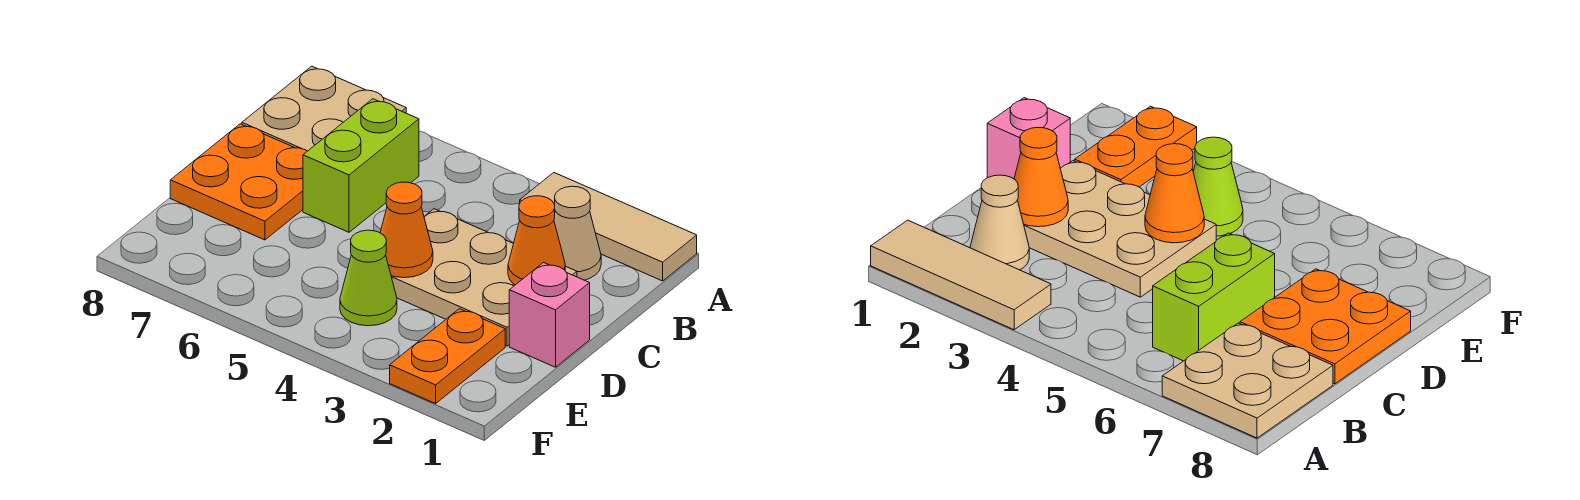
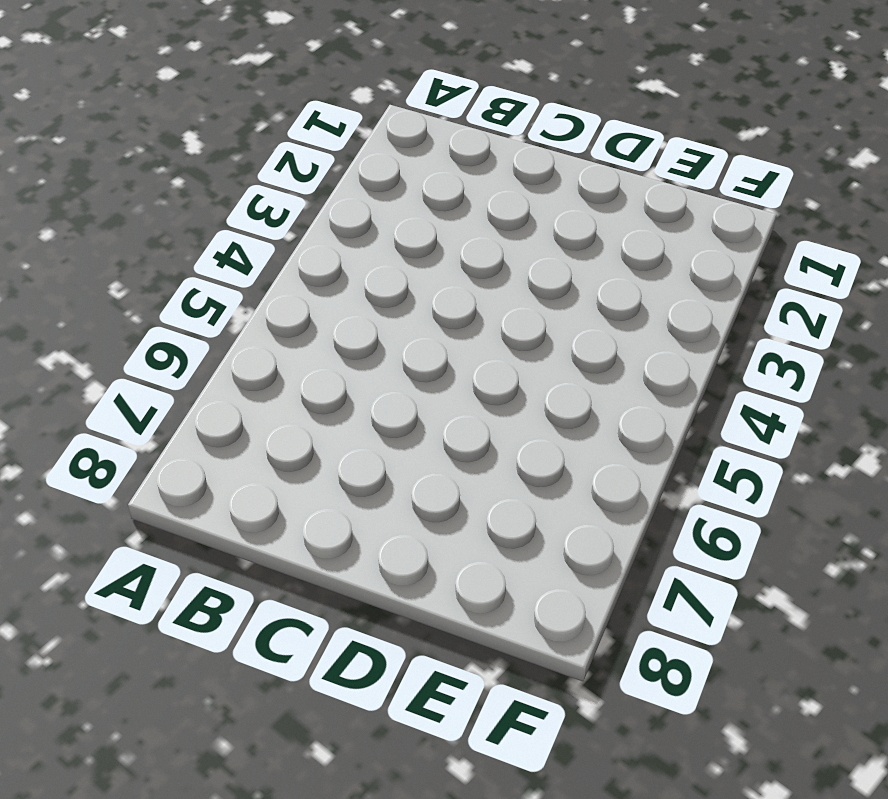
none -> tan 1x3 tile [520,173,697,281]
none -> tan 2x2 plate [242,66,406,151]

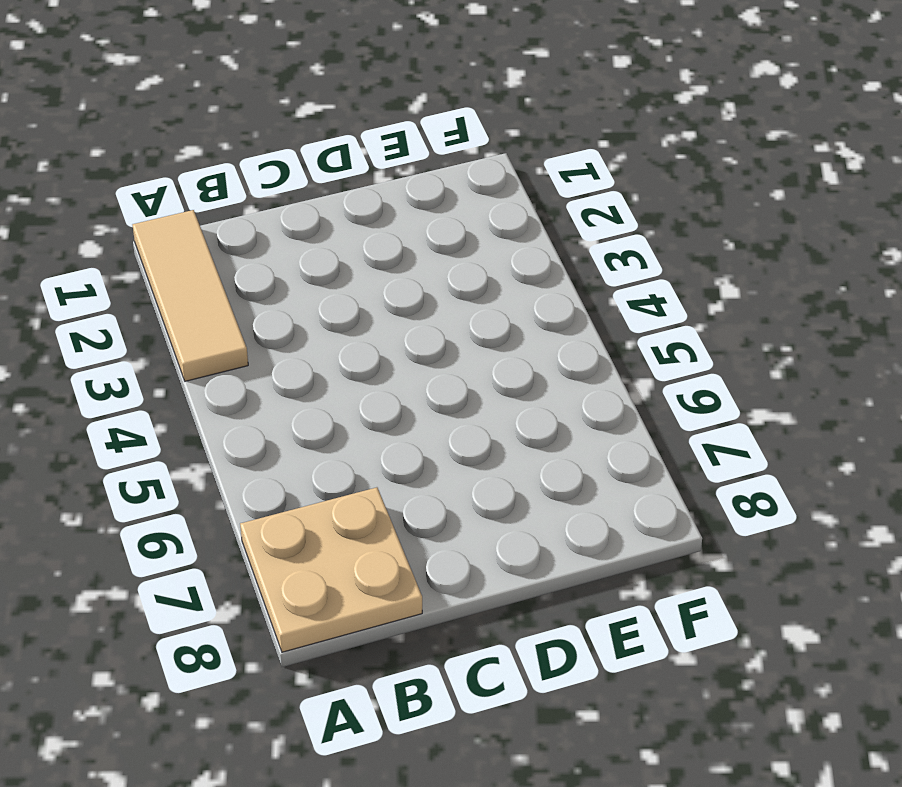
none -> tan 1x1 cone [554,186,601,280]
none -> lime 1x2 brick [303,99,419,232]

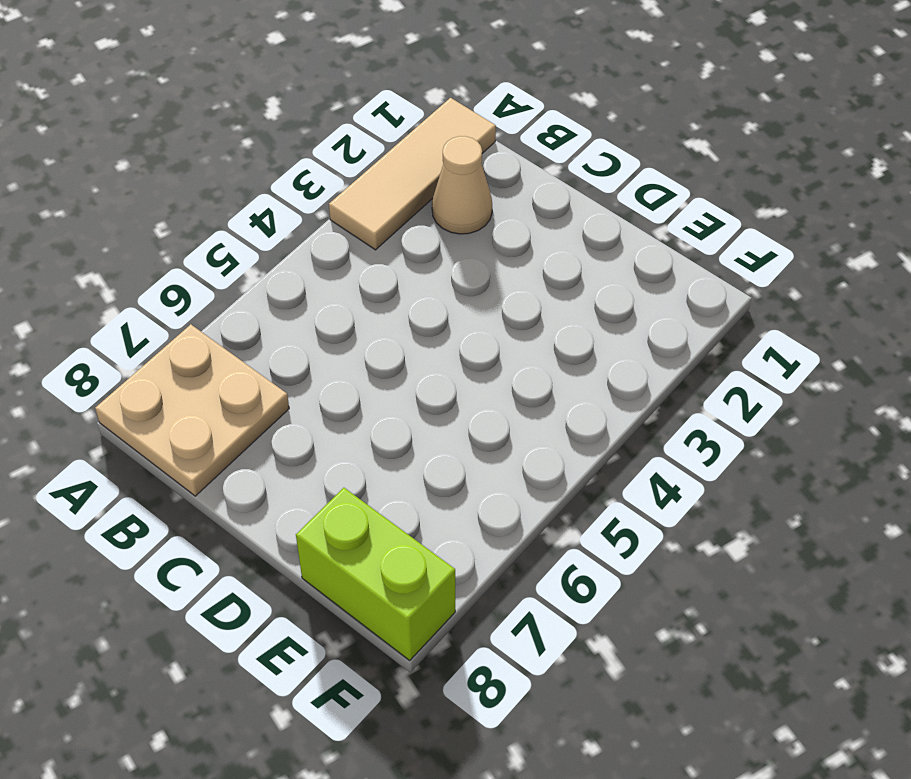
lime 1x2 brick [296,488,455,660] -> lime 1x2 brick moved to [303,99,419,232]
none -> tan 2x3 plate [391,209,577,346]
none -> orange 2x2 plate [170,124,307,240]

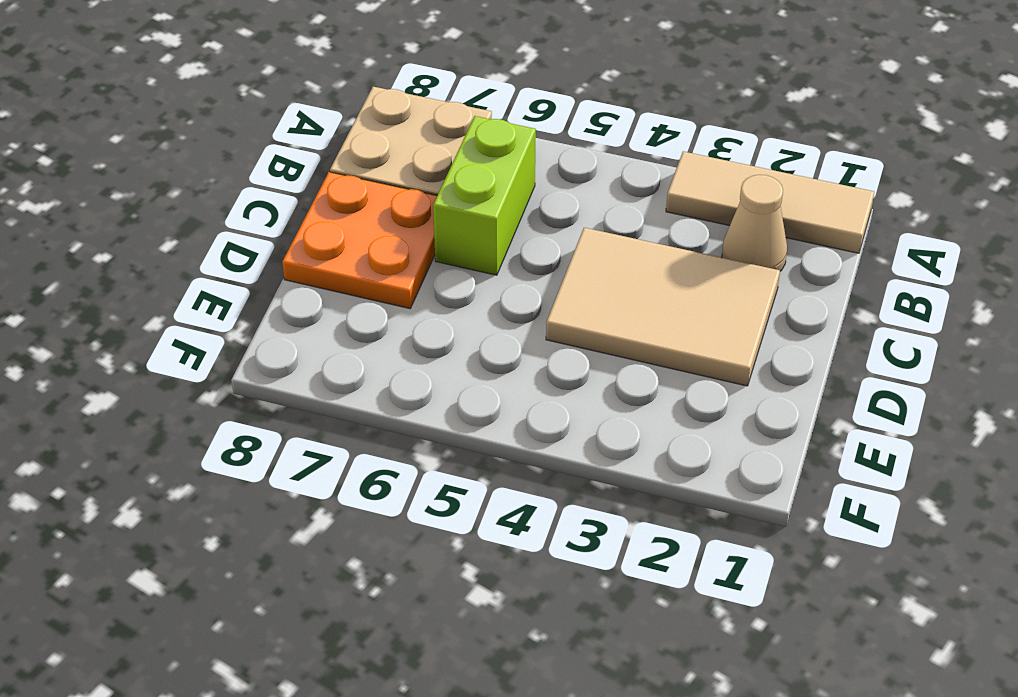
tan 2x3 tile [546,228,780,386] -> tan 2x3 plate [391,209,577,346]
none -> pink 1x1 brick [509,263,590,367]
none -> orange 1x2 plate [390,309,505,404]

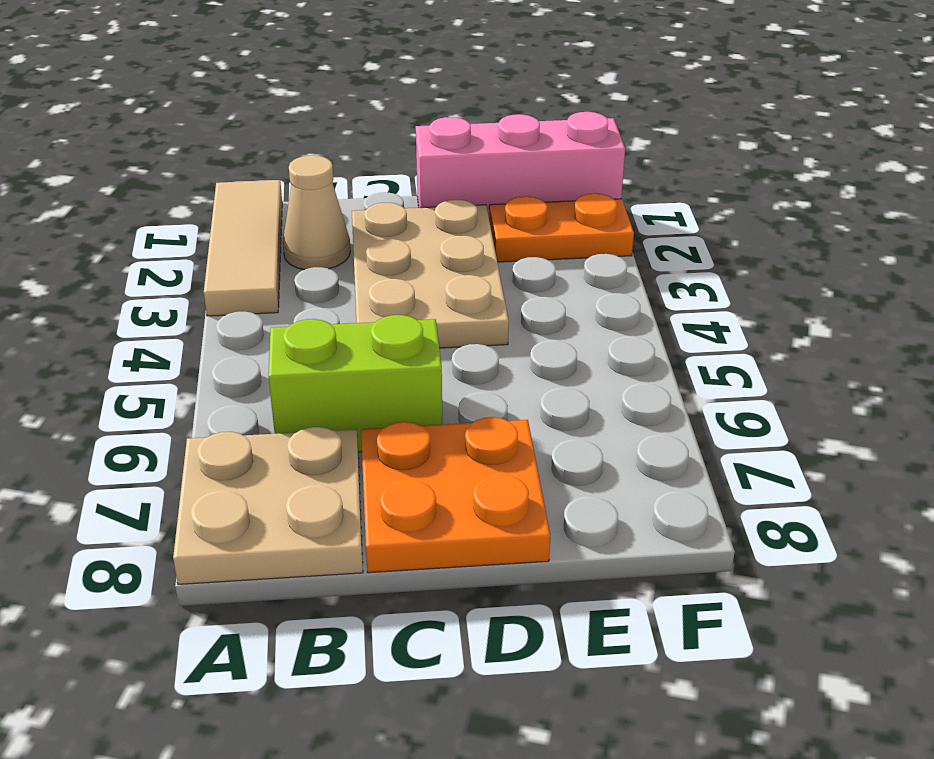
pink 1x3 brick [416,112,625,216] -> pink 1x1 brick [509,263,590,367]
none -> lime 1x1 cone [340,230,397,326]
none -> orange 1x1 cone [508,196,565,285]

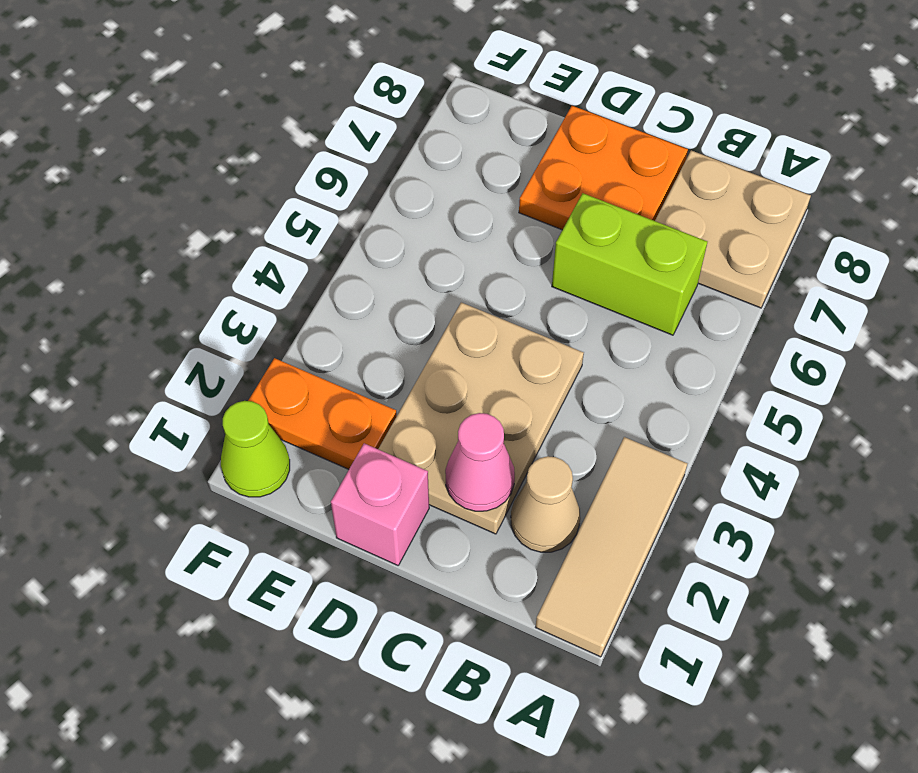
pink 1x1 cone [445,413,515,511] -> orange 1x1 cone [508,196,565,285]
lime 1x1 cone [221,401,290,497] -> lime 1x1 cone moved to [340,230,397,326]
none -> orange 1x1 cone [380,182,433,278]

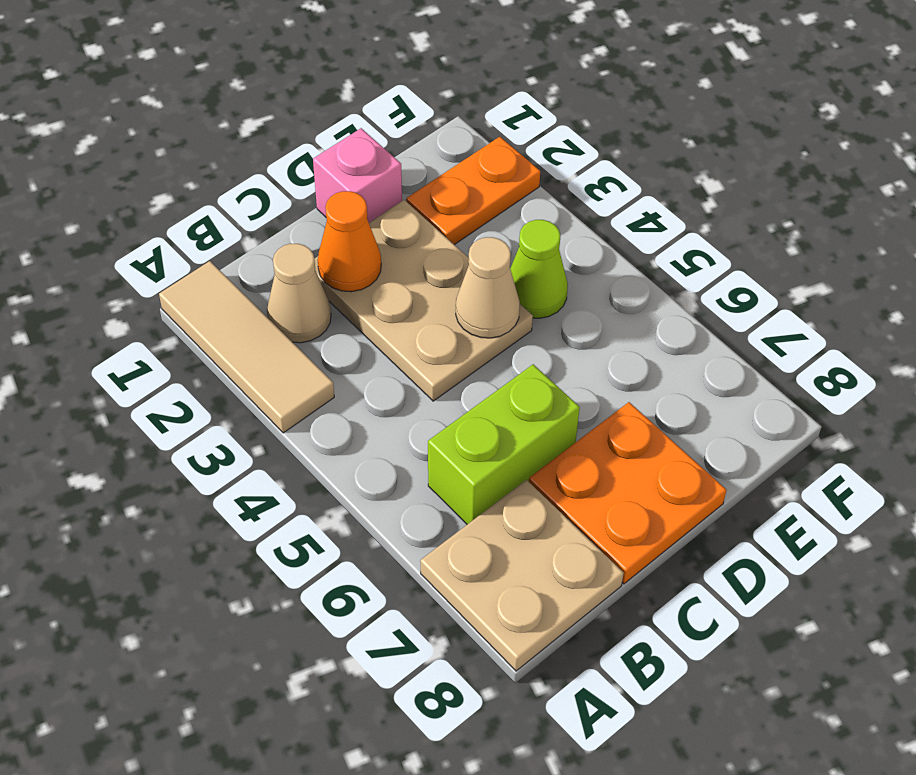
tan 1x1 cone [456,237,520,338] -> orange 1x1 cone [380,182,433,278]

